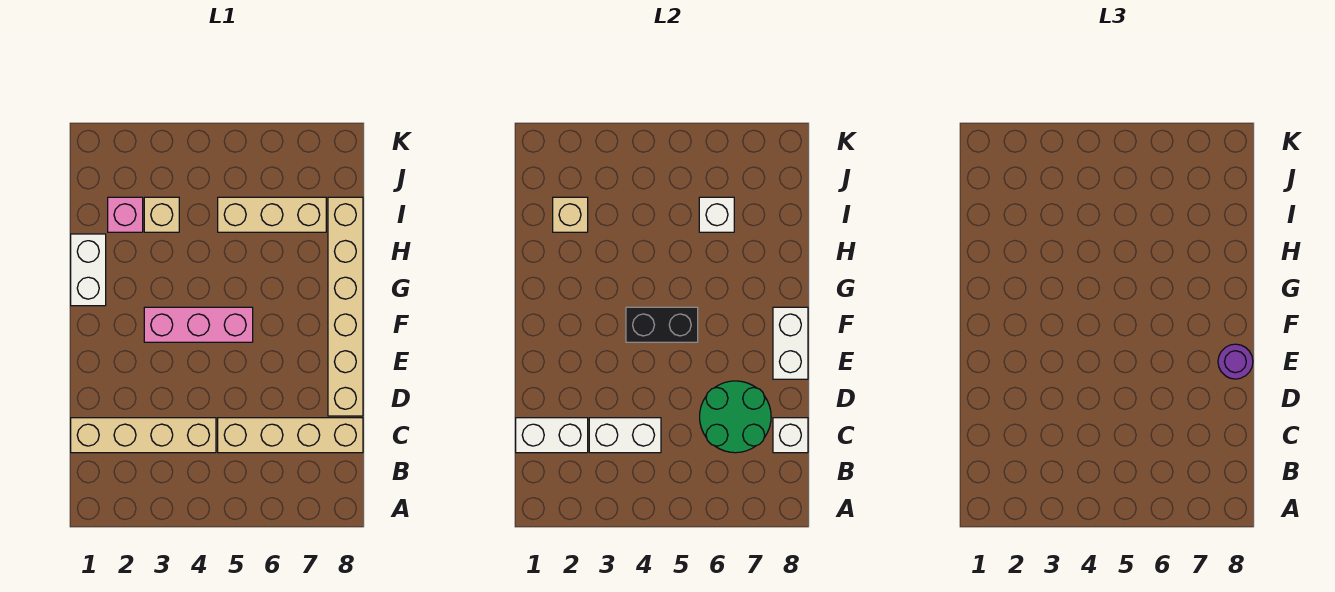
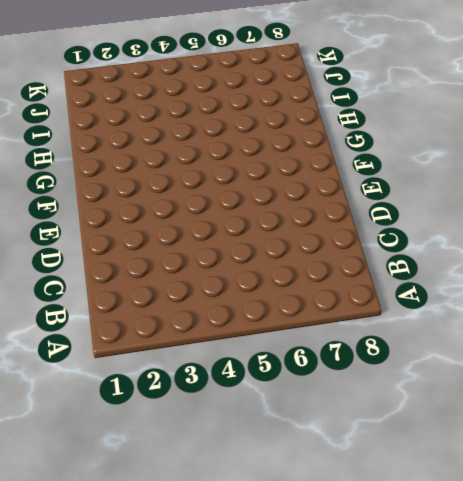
none -> tan 1x4 brick [71,418,216,453]
none -> tan 1x4 brick [218,418,363,453]
none -> tan 1x6 brick [328,197,363,416]

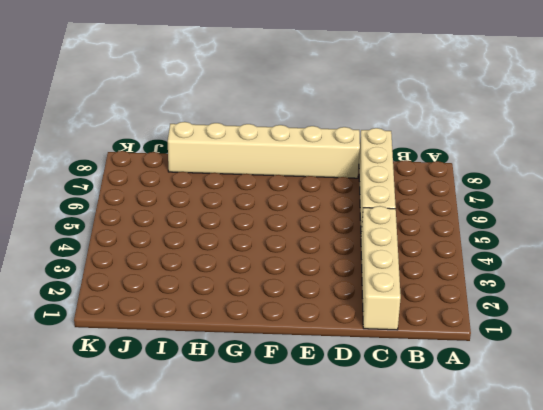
none -> pink 1x3 brick [144,307,253,342]
none -> white 1x2 brick [71,234,106,306]
none -> pink 1x1 brick [108,197,143,232]

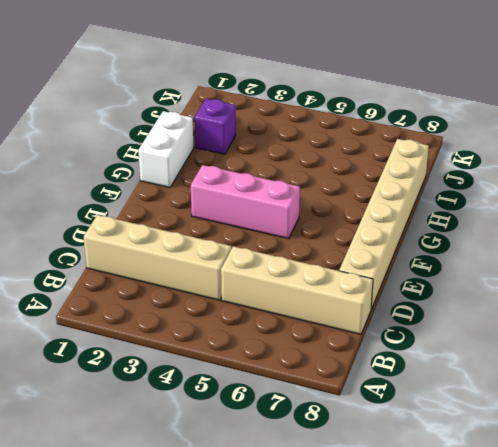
purple 1x1 brick [195,99,236,154] -> pink 1x1 brick [108,197,143,232]
none -> tan 1x1 brick [144,197,179,232]
none -> tan 1x3 brick [218,197,326,232]
none -> white 1x2 brick [516,418,588,453]

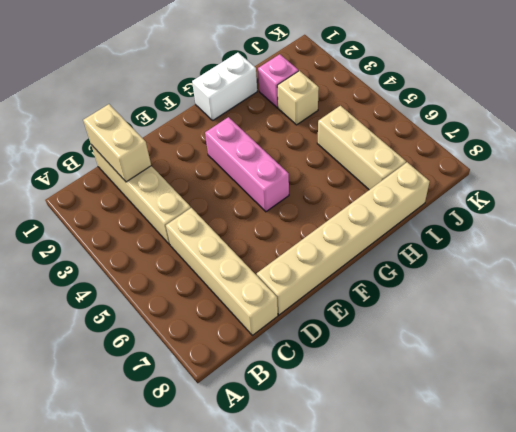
tan 1x2 brick [83,104,151,182] -> white 1x2 brick [516,418,588,453]
none -> white 1x2 brick [589,418,661,453]
none -> green 2x2 round brick [700,381,771,453]
none -> white 1x1 brick [773,418,808,453]

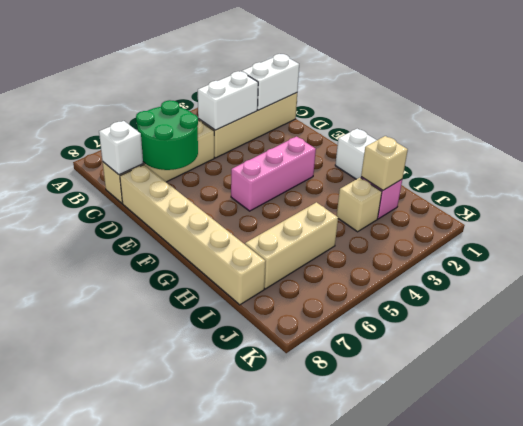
none -> white 1x2 brick [773,307,808,379]
none -> black 1x2 brick [626,307,698,342]
none -> white 1x1 brick [699,197,734,232]

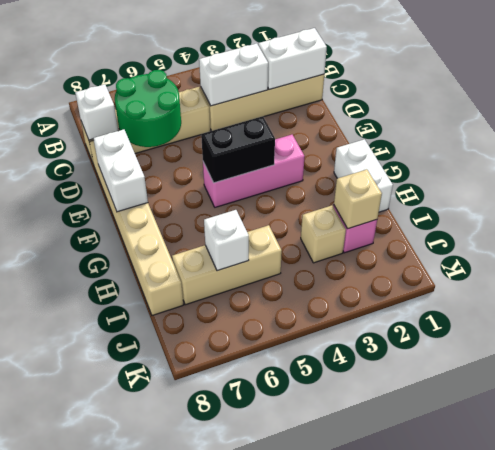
none -> purple 1x1 round brick [1218,344,1253,379]

